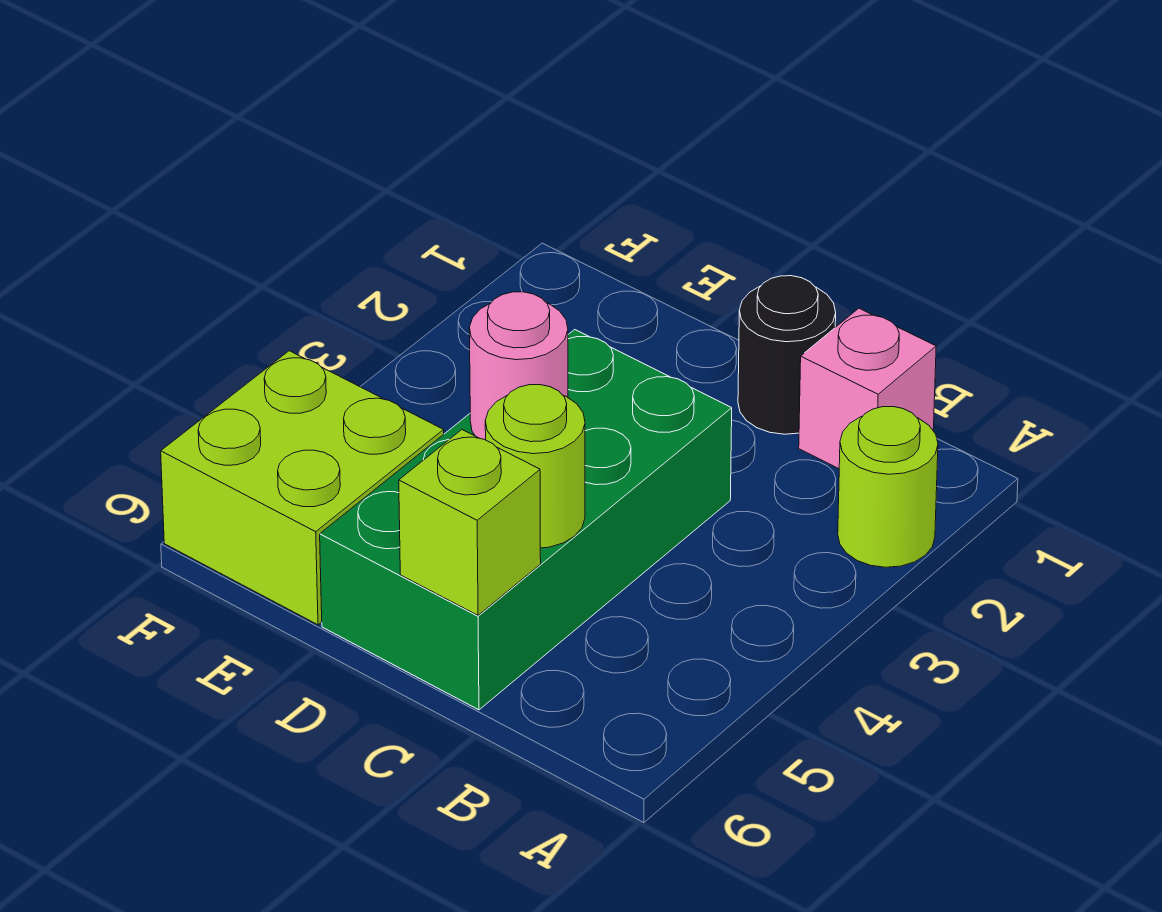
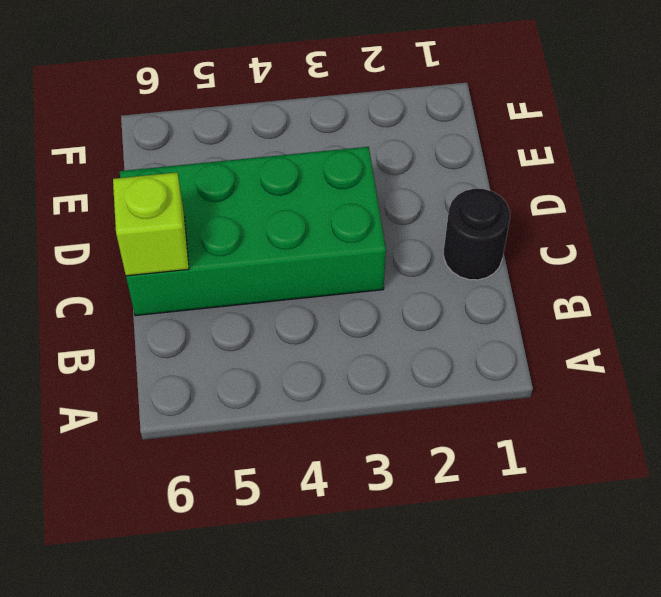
none -> lime 1x1 round brick [838,407,938,567]
none -> pink 1x1 brick [799,308,936,469]

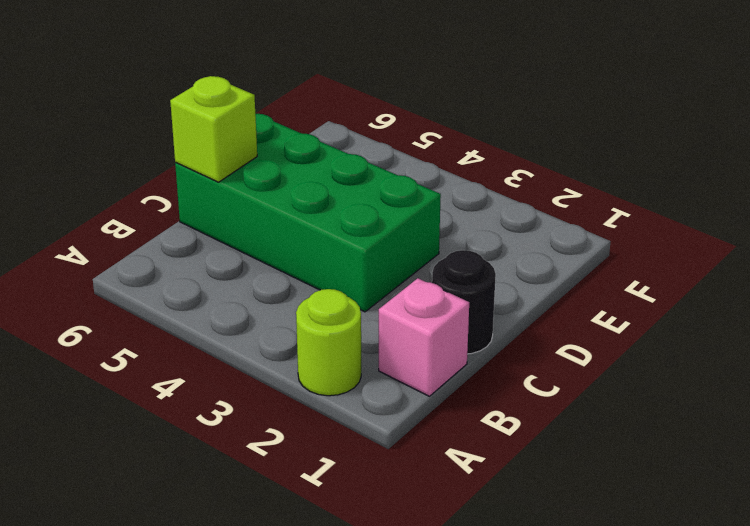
none -> lime 2x2 brick [161,351,444,625]
none -> lime 1x1 round brick [485,385,585,548]

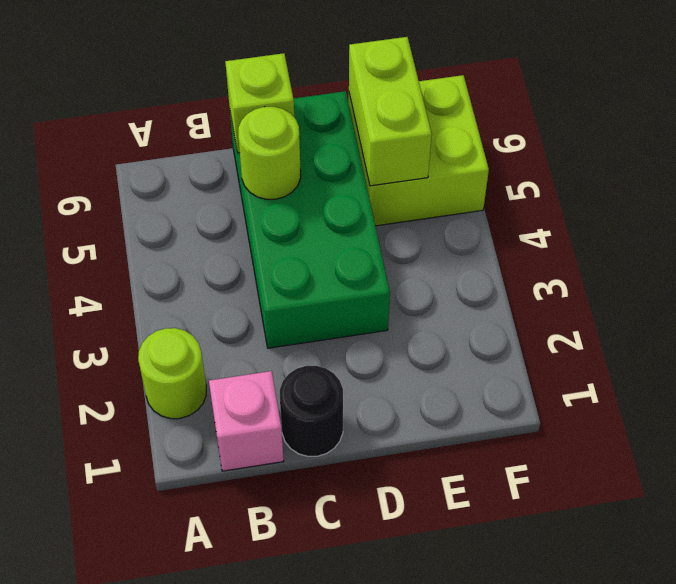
lime 1x2 brick [349,37,432,186] -> none
none -> pink 1x1 round brick [469,292,568,440]

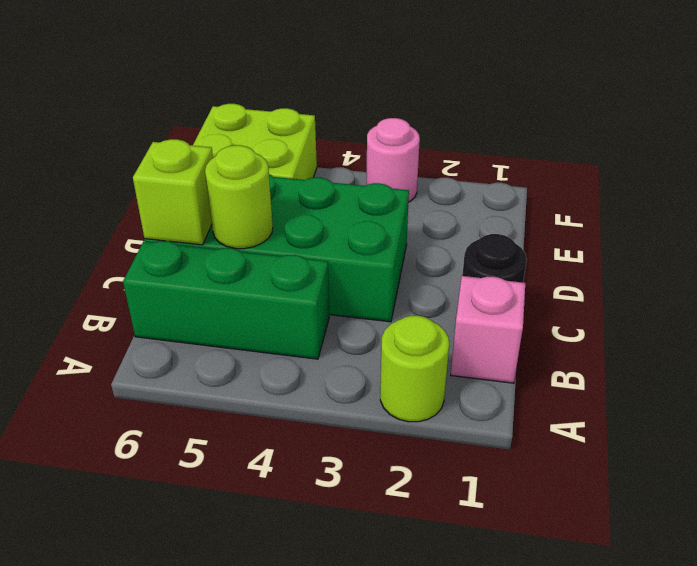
green 1x3 brick [123,241,329,359] -> none
pink 1x1 round brick [367,118,420,202] -> pink 1x1 round brick moved to [469,292,568,440]

